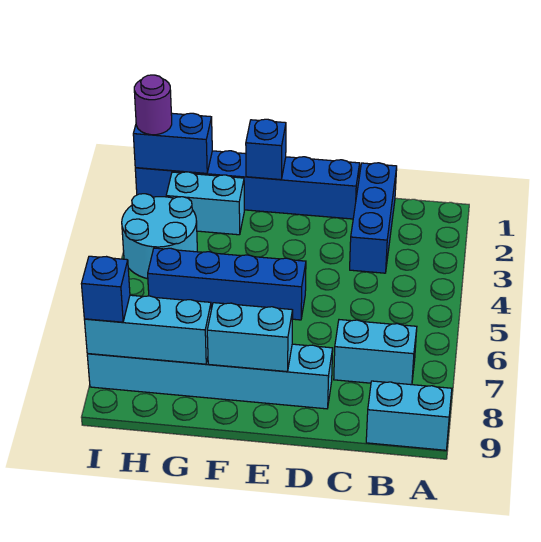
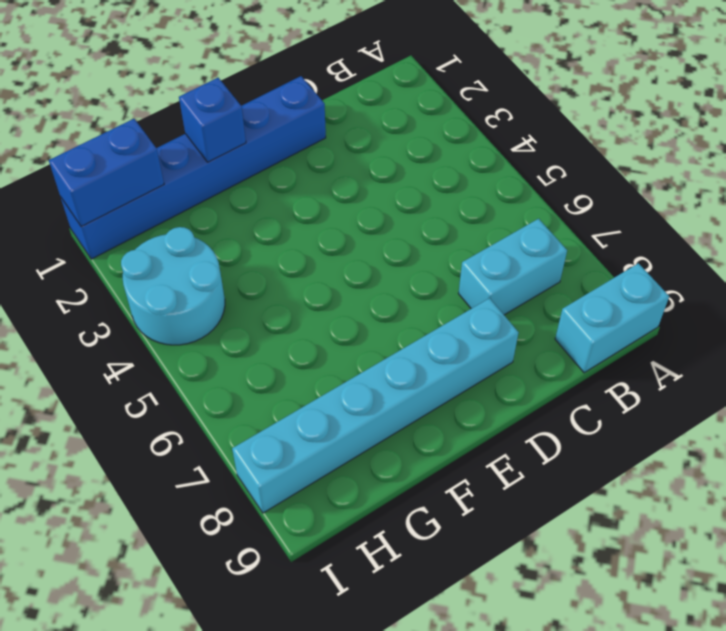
none -> blue 1x3 brick [350,163,397,273]
none -> blue 1x4 brick [148,248,306,320]
none -> cyan 1x2 brick [166,172,244,235]

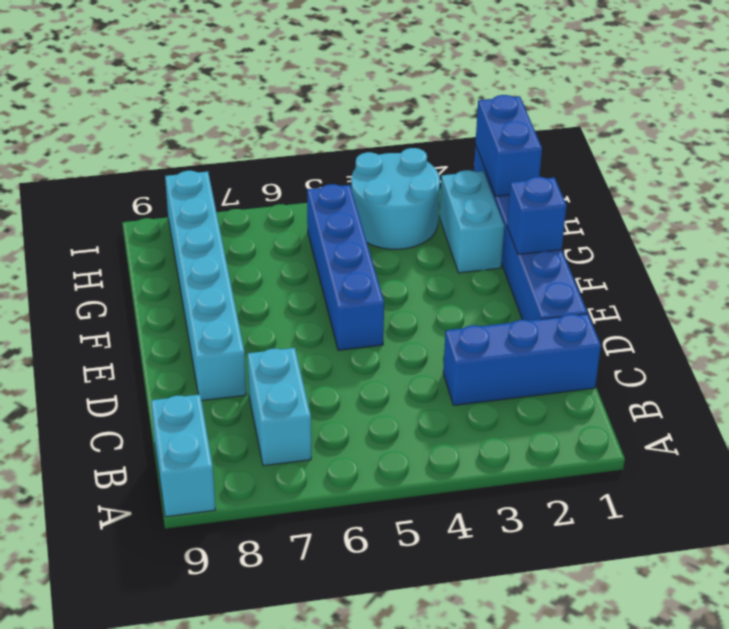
none -> cyan 1x2 brick [207,303,293,372]
none -> cyan 1x3 brick [84,295,211,364]
none -> purple 1x1 round brick [134,75,172,135]

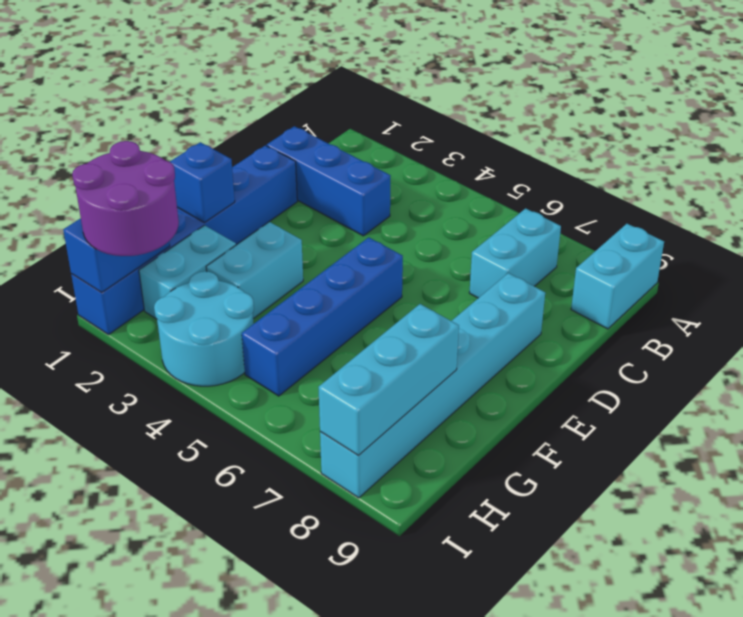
cyan 1x2 brick [206,222,303,319] -> cyan 1x2 brick moved to [207,303,293,372]
purple 2x2 round brick [72,141,179,256] -> purple 1x1 round brick [134,75,172,135]
none -> blue 1x1 brick [81,256,130,322]

